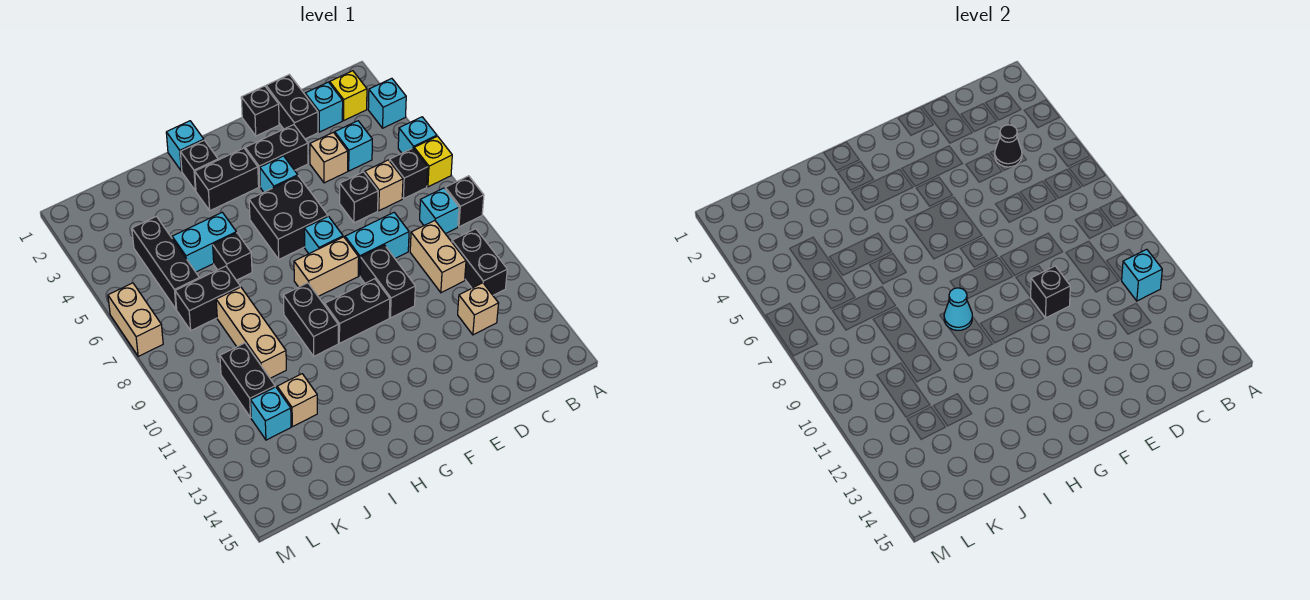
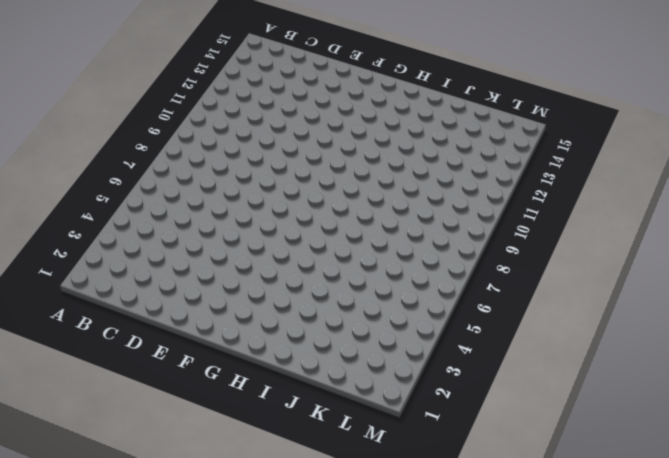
none -> cyan 1x1 brick [368,78,406,128]
none -> cyan 1x1 brick [398,117,437,153]
none -> yellow 1x1 brick [414,136,452,187]
none -> black 1x1 brick [445,176,484,227]

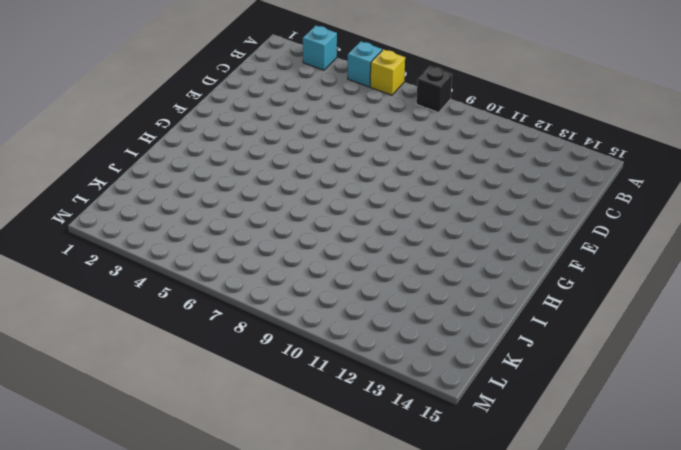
none -> yellow 1x1 brick [330,71,367,120]
none -> black 1x1 brick [390,148,428,199]
none -> cyan 1x1 brick [420,188,459,234]
none -> black 1x2 brick [452,229,507,295]

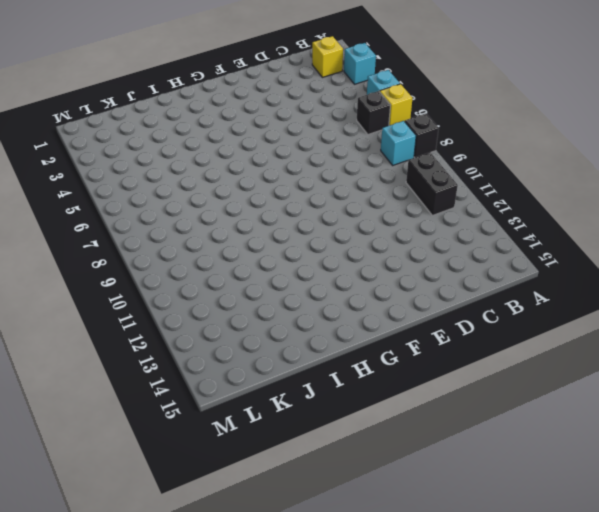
none -> cyan 1x1 brick [305,82,343,132]
none -> cyan 1x1 brick [335,121,372,171]
none -> tan 1x1 brick [365,160,403,211]
none -> tan 1x2 brick [410,221,466,293]

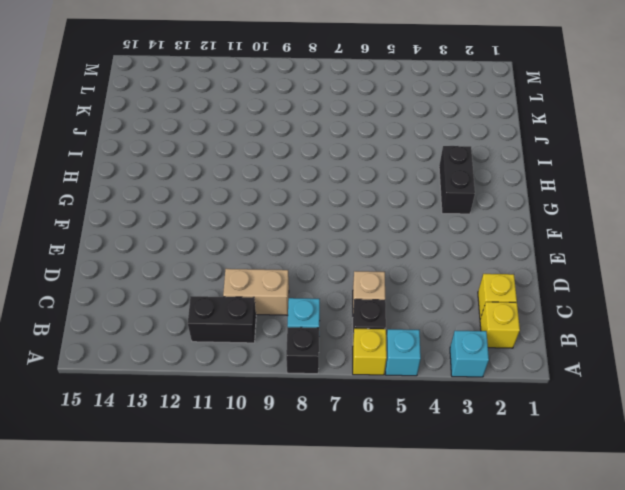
yellow 1x1 brick [478,274,517,319] -> cyan 1x1 brick [305,82,343,132]
none -> cyan 1x1 brick [335,121,372,171]
none -> tan 1x1 brick [458,283,499,335]
none -> black 1x2 brick [266,75,318,139]
none -> tan 1x1 brick [310,132,348,183]

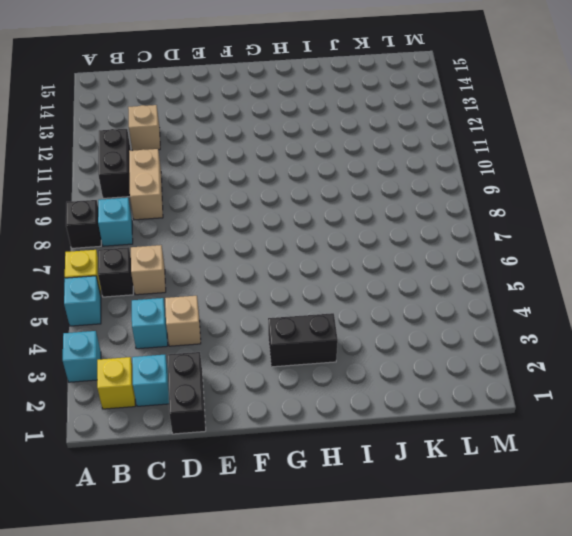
none -> black 1x1 brick [340,172,378,223]
none -> cyan 1x2 brick [345,212,409,276]
none -> black 1x1 brick [241,86,279,136]
none -> black 1x2 brick [245,125,308,186]

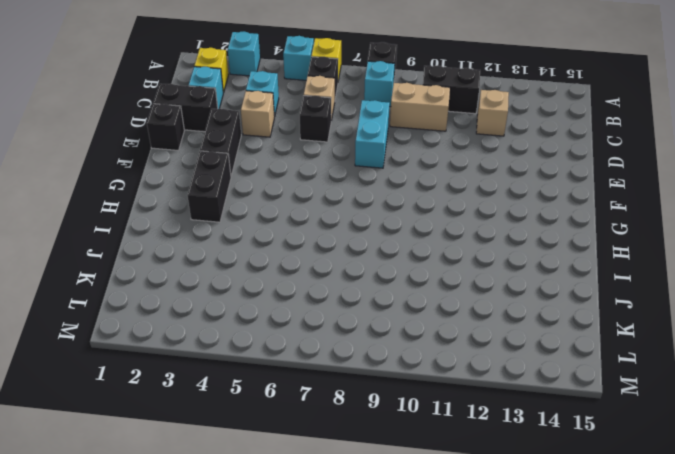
none -> black 1x2 brick [360,245,415,318]
none -> cyan 1x1 brick [260,156,298,192]
none -> black 2x2 brick [249,176,328,259]
none -> cyan 1x1 brick [304,216,343,254]

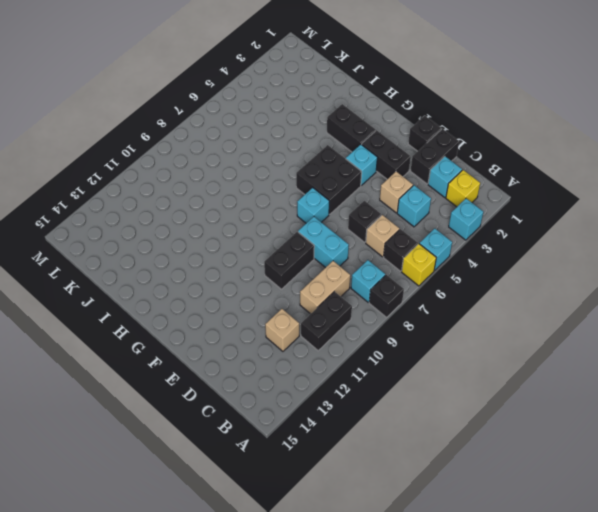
none -> tan 1x2 brick [294,237,359,296]
none -> black 1x2 brick [325,279,390,343]
none -> cyan 1x1 brick [166,121,204,171]
none -> black 1x1 brick [181,140,218,191]

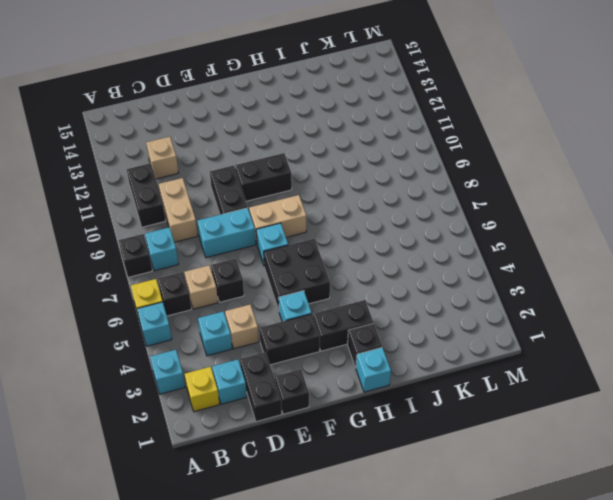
none -> black 1x2 brick [283,283,338,356]
none -> cyan 1x2 brick [172,212,236,272]
none -> black 1x1 brick [213,233,252,280]
none -> black 1x2 brick [175,266,240,330]

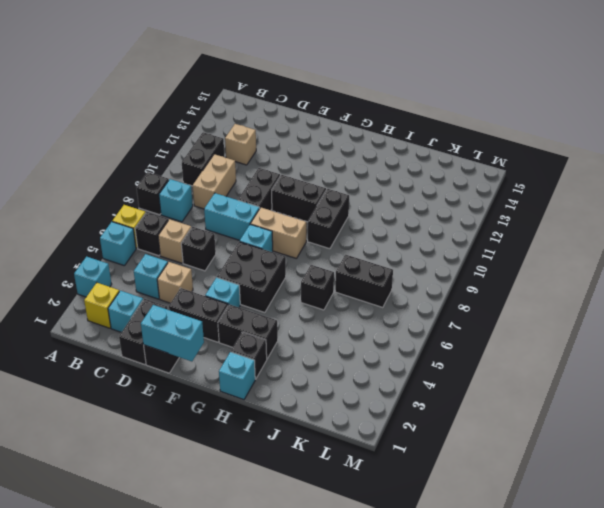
cyan 1x2 brick [141,305,204,361] -> cyan 1x2 brick moved to [172,212,236,272]
none -> tan 1x3 brick [216,287,286,378]
none -> tan 1x1 brick [277,374,317,427]
none -> black 1x3 brick [132,216,199,310]
none -> black 1x2 brick [220,343,275,417]

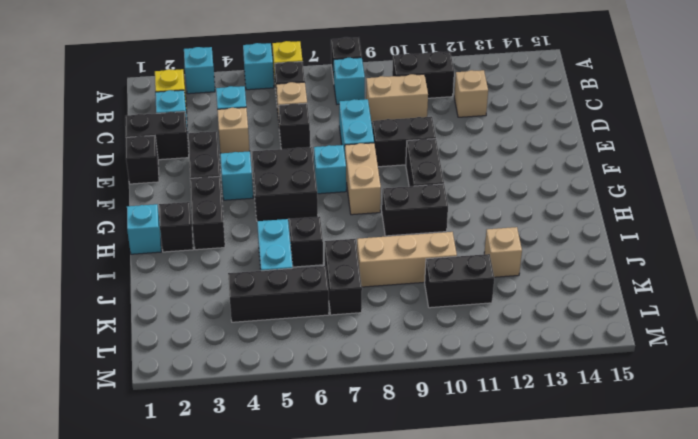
none -> cyan 1x1 brick [251,387,291,440]
none -> tan 1x2 brick [108,283,163,356]
none -> cyan 1x1 brick [1122,249,1162,301]
none -> black 1x1 cone [995,125,1022,167]

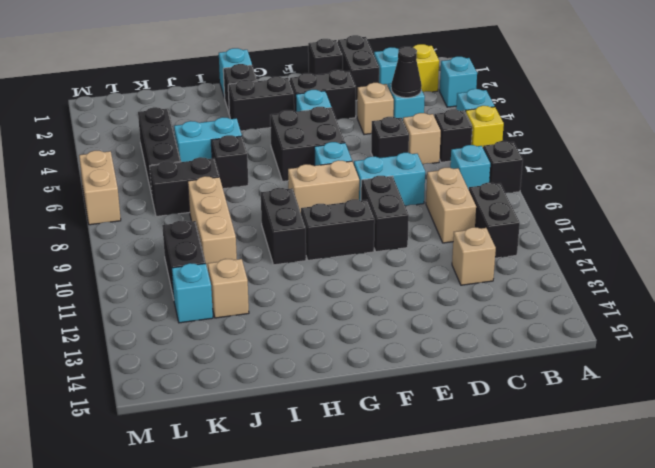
none -> cyan 1x1 brick [1122,249,1162,301]
none -> black 1x1 brick [1031,266,1070,318]
none -> cyan 1x1 cone [944,288,972,330]

